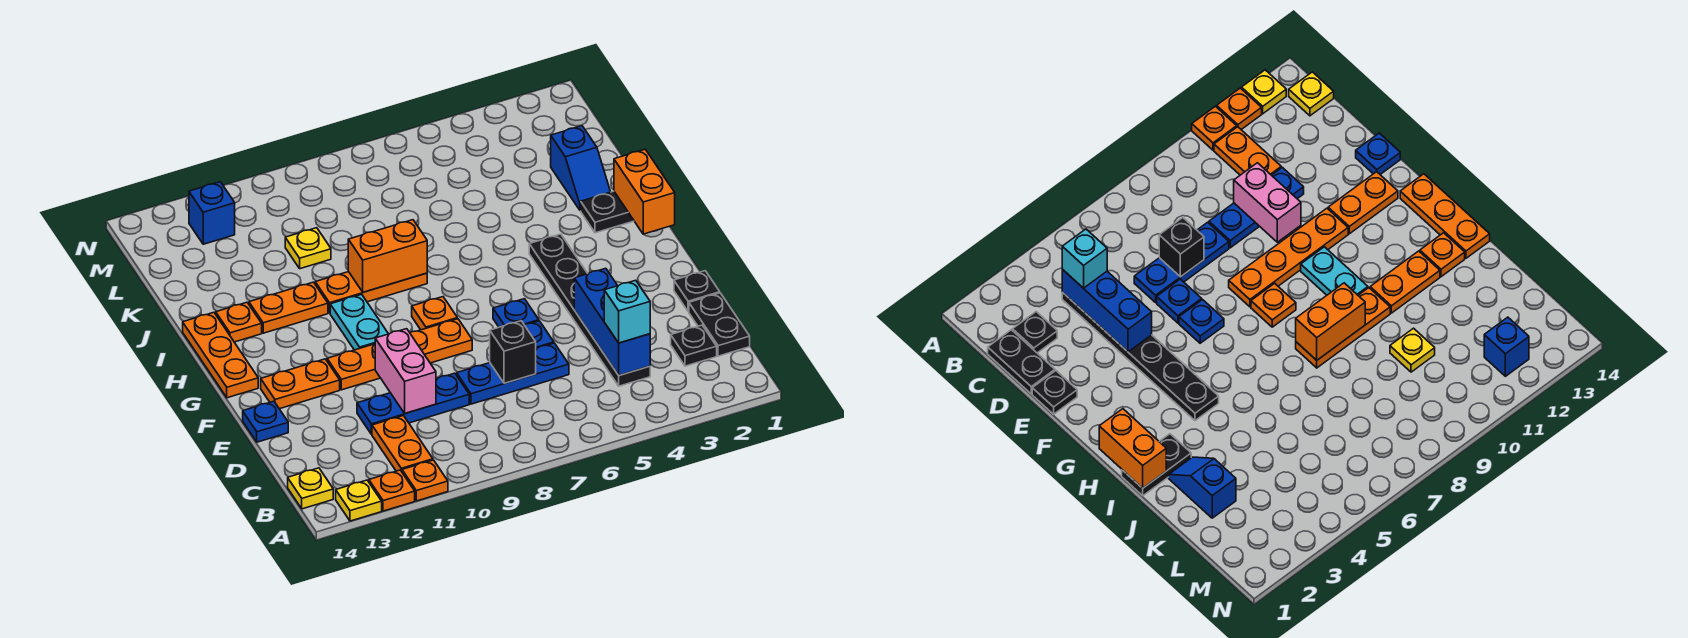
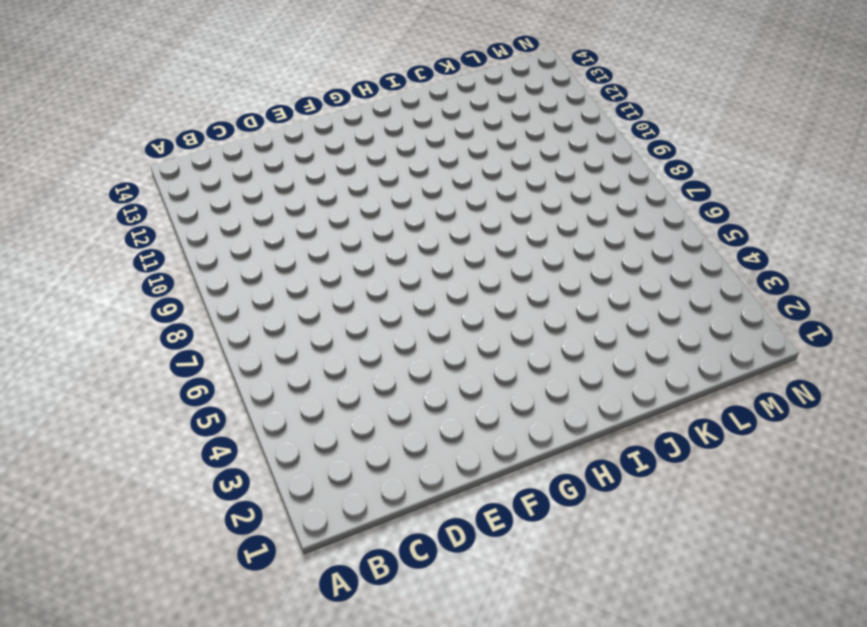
none -> orange 1x1 plate [402,460,448,501]
none -> orange 1x1 plate [369,470,415,511]
none -> yellow 1x1 plate [336,480,382,521]
none -> orange 1x2 plate [372,416,433,472]

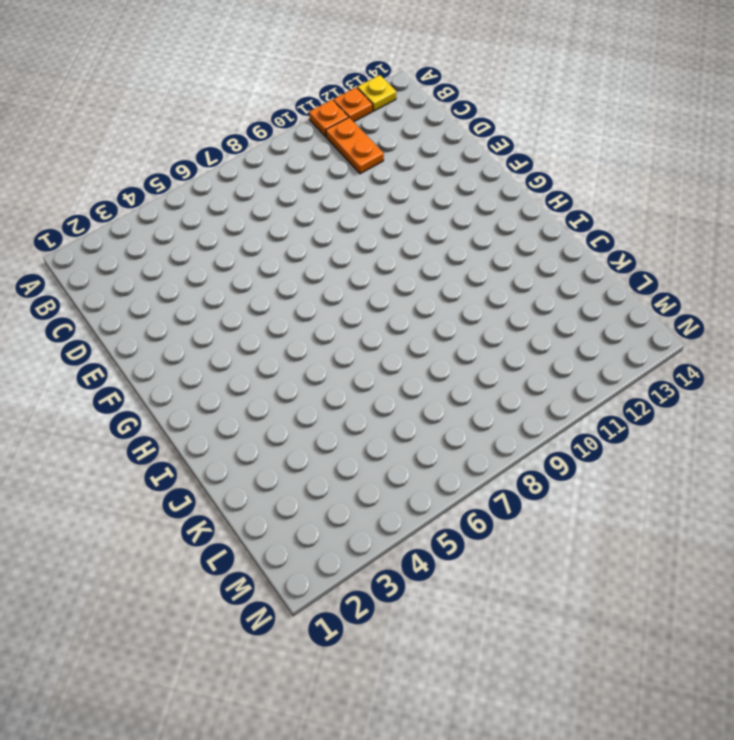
none -> yellow 1x1 plate [288,468,333,509]
none -> black 1x2 plate [689,293,750,356]
none -> black 1x1 plate [671,325,717,366]
none -> black 1x6 plate [529,234,650,386]

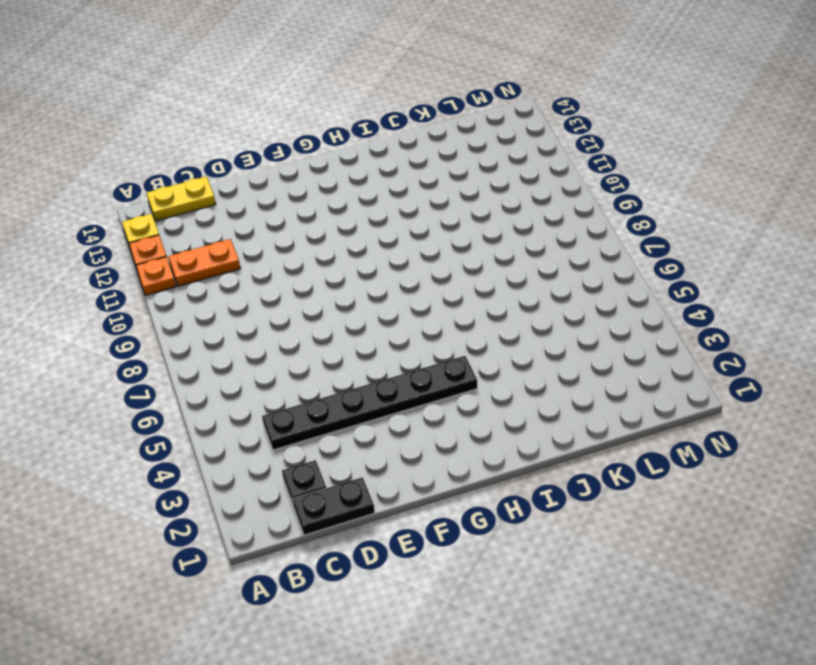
yellow 1x2 plate [147,176,216,221] -> yellow 1x1 plate [288,468,333,509]
none -> blue 1x3 plate [457,343,569,404]
none -> blue 1x3 plate [357,373,469,434]
none -> black 1x1 plate [674,271,720,312]
none -> blue 1x1 plate [525,321,554,349]

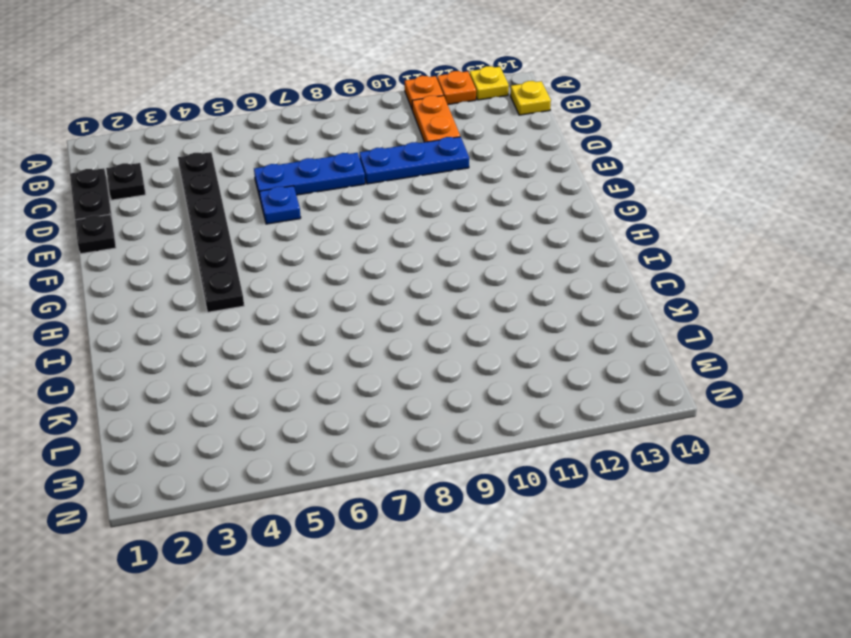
none -> blue 1x1 plate [243,401,288,442]
none -> blue 1x1 plate [493,299,539,327]
none -> orange 1x4 plate [327,319,472,390]
none -> orange 1x2 plate [261,359,340,409]

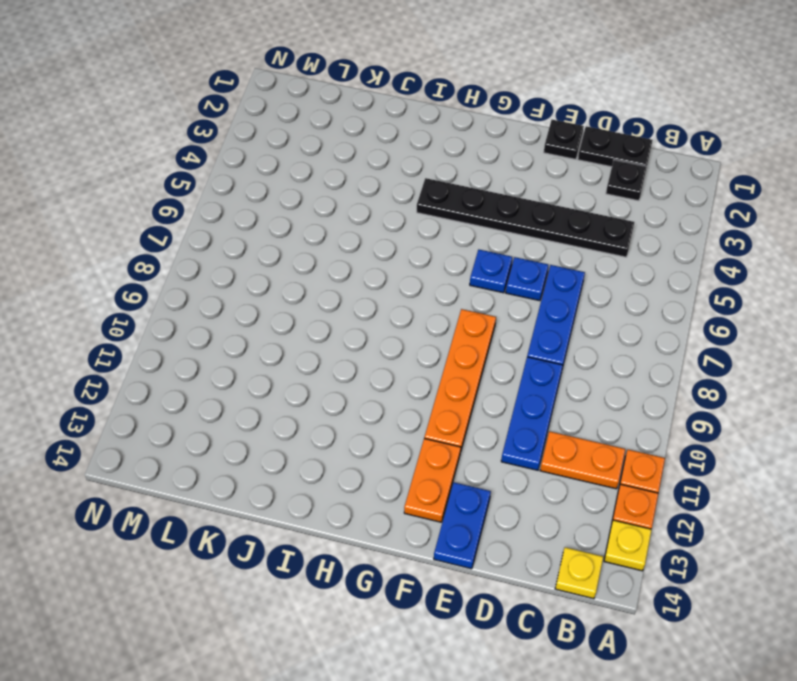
blue 1x2 plate [434,482,491,569] -> blue 1x1 plate [243,401,288,442]
none -> orange 1x1 plate [412,297,457,330]
none -> cyan 1x2 plate [330,294,388,350]
none -> orange 1x3 plate [183,312,258,398]
none -> black 1x2 plate [581,191,634,233]

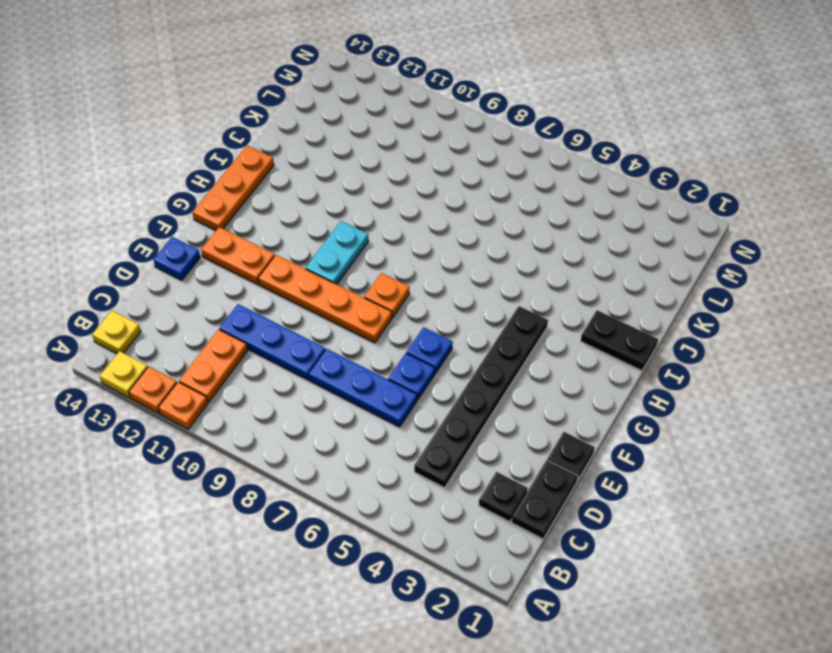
none -> orange 1x3 plate [315,272,427,313]
none -> orange 1x2 plate [249,282,328,333]
none -> orange 1x1 plate [216,302,262,342]
none -> blue 1x2 slope [551,126,610,211]

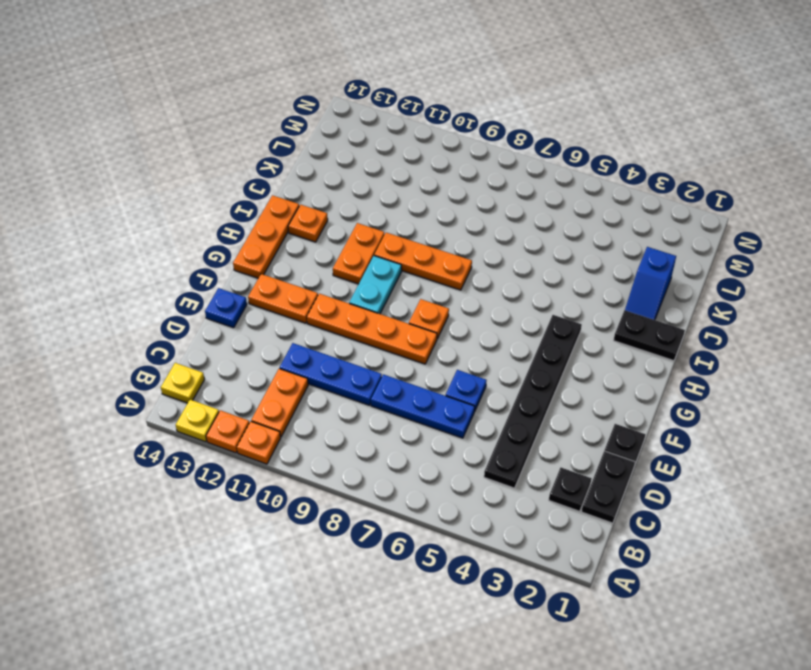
orange 1x2 plate [333,223,385,284] -> orange 1x2 plate turned to [249,282,328,333]
none -> blue 1x1 plate [493,299,539,327]
none -> yellow 1x1 plate [285,228,331,269]
none -> blue 1x1 brick [189,182,235,244]
none -> blue 1x3 brick [574,268,650,375]

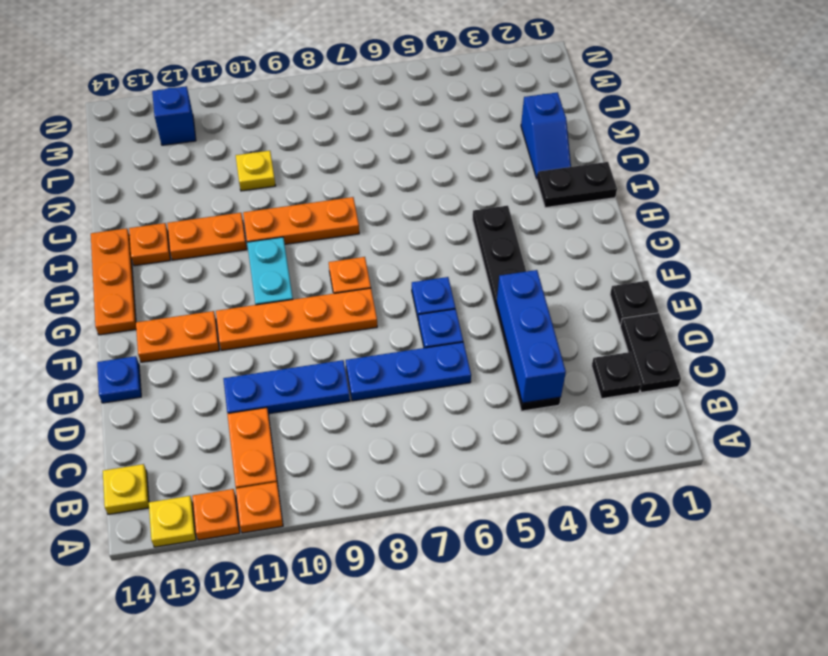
none -> black 1x1 brick [490,321,536,383]
none -> pink 1x2 brick [375,329,436,413]
none -> orange 1x2 brick [614,149,675,234]
none -> orange 1x2 brick [348,220,427,292]

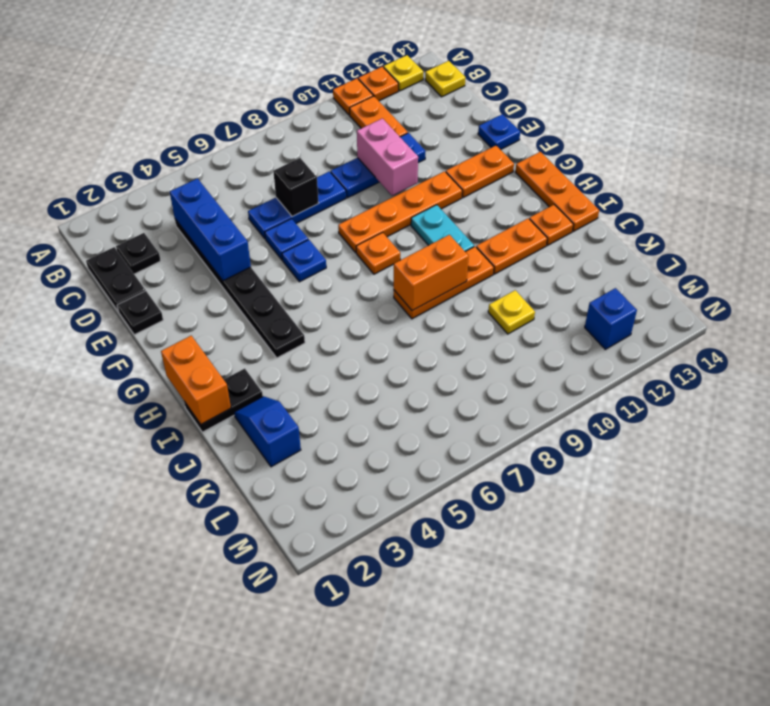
none -> cyan 1x1 brick [604,280,650,343]

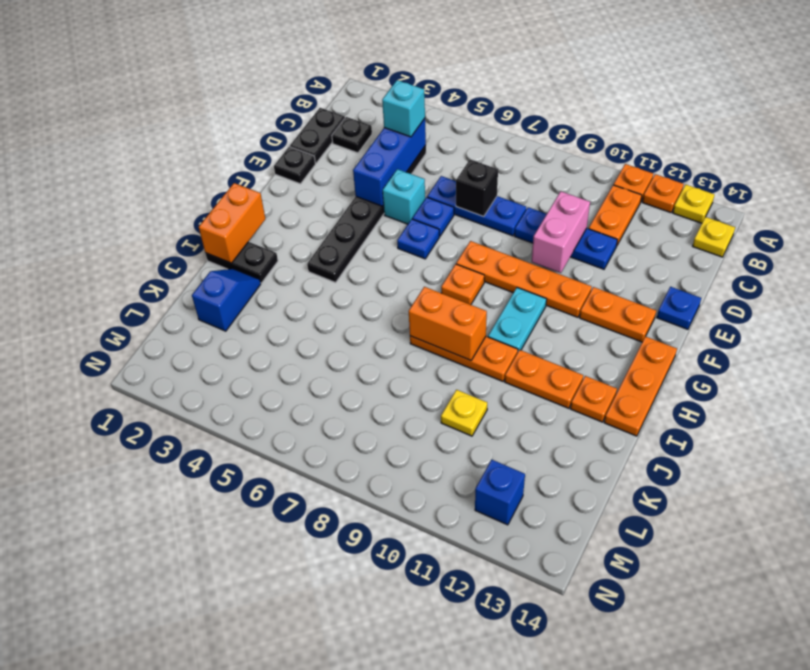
cyan 1x1 brick [383,169,425,224] -> none

